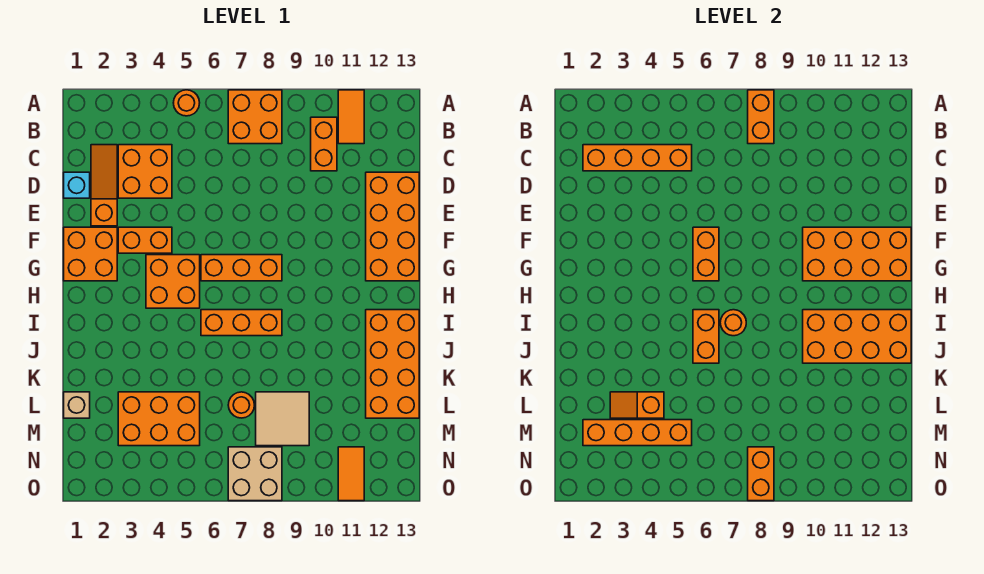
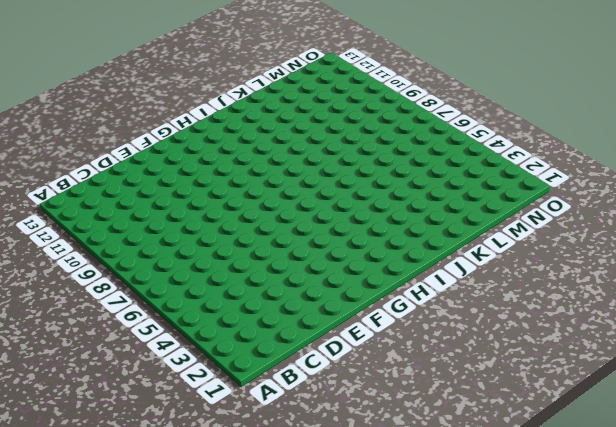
none -> orange 1x1 round brick [173,90,200,116]
none -> orange 2x2 brick [228,90,282,144]
none -> orange 1x2 tile [338,90,364,144]
none -> orange 1x2 brick [311,117,337,171]

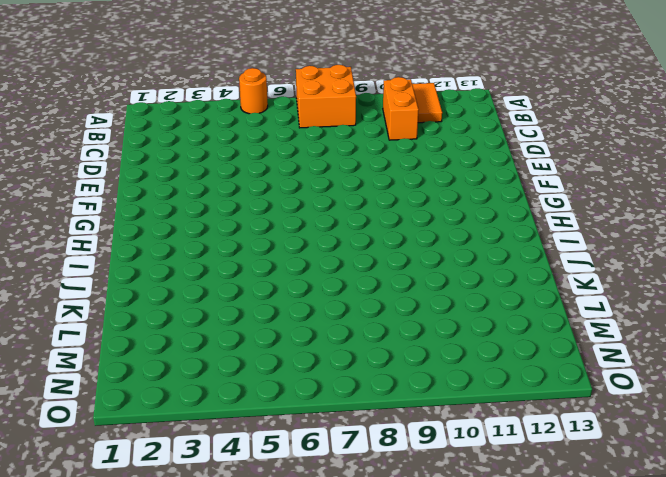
none -> orange 1x3 slope [91,145,117,226]
none -> orange 2x2 brick [118,145,172,198]
none -> cyan 1x1 brick [64,172,90,198]
none -> orange 2x4 brick [366,172,419,281]

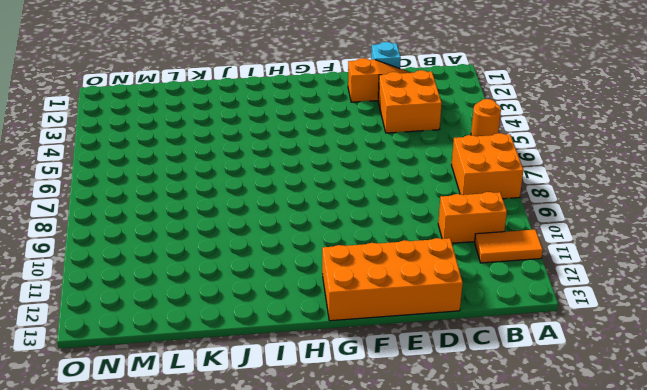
none -> orange 2x2 brick [64,227,117,281]
none -> orange 1x2 brick [118,227,172,253]
none -> orange 2x2 brick [146,255,200,308]
none -> orange 1x3 brick [201,255,282,281]

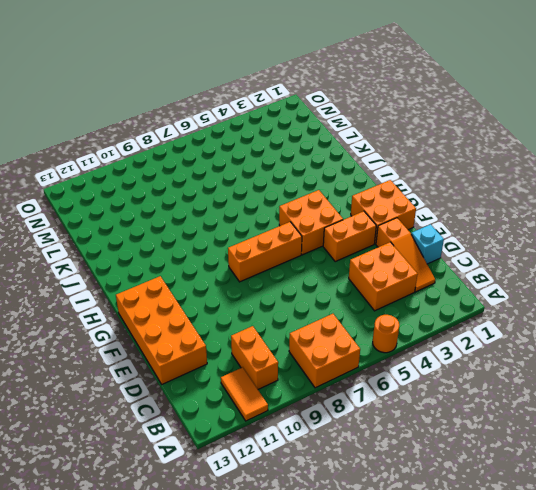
none -> orange 1x3 brick [201,310,282,336]
none -> orange 2x4 brick [366,310,419,418]
none -> tan 1x1 brick [64,392,90,418]
none -> orange 2x3 brick [118,392,200,446]

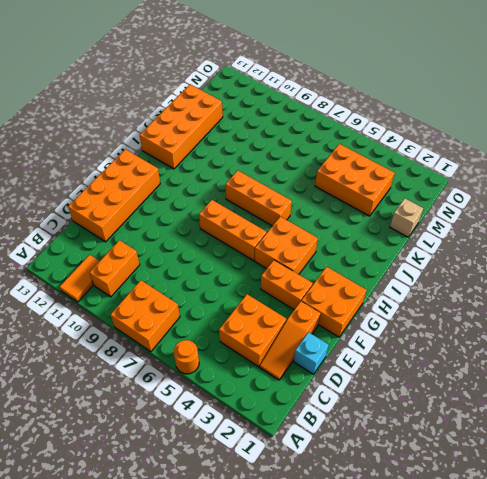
none -> orange 1x1 round brick [228,392,254,418]
none -> tan 2x2 tile [256,392,309,446]
none -> tan 2x2 brick [228,447,282,501]
none -> orange 1x2 tile [338,447,364,501]

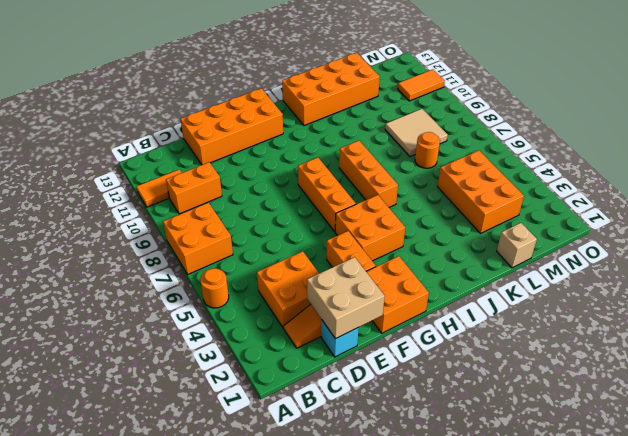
tan 2x2 brick [307,257,385,339] -> tan 2x2 brick moved to [228,447,282,501]
none -> orange 1x2 brick [748,90,774,144]
none -> orange 1x4 brick [583,145,692,171]
none -> orange 1x2 brick [693,227,719,281]
none -> orange 2x4 brick [803,227,911,281]

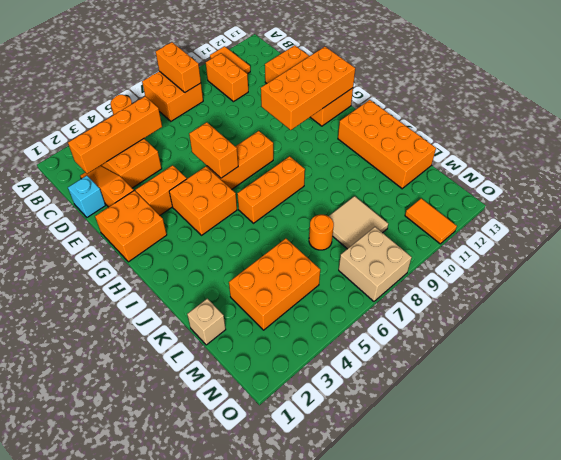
none -> orange 1x2 brick [693,310,719,363]
none -> orange 1x1 round brick [720,310,746,336]
none -> orange 2x4 brick [803,310,911,363]
none -> orange 1x2 slope [610,392,664,418]

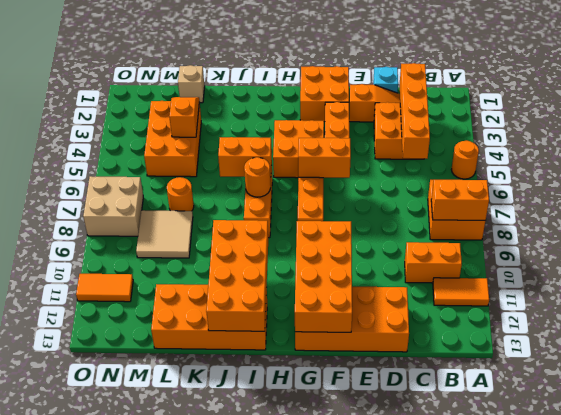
none -> orange 1x4 brick [583,420,692,446]
none -> orange 1x2 brick [748,447,774,501]

